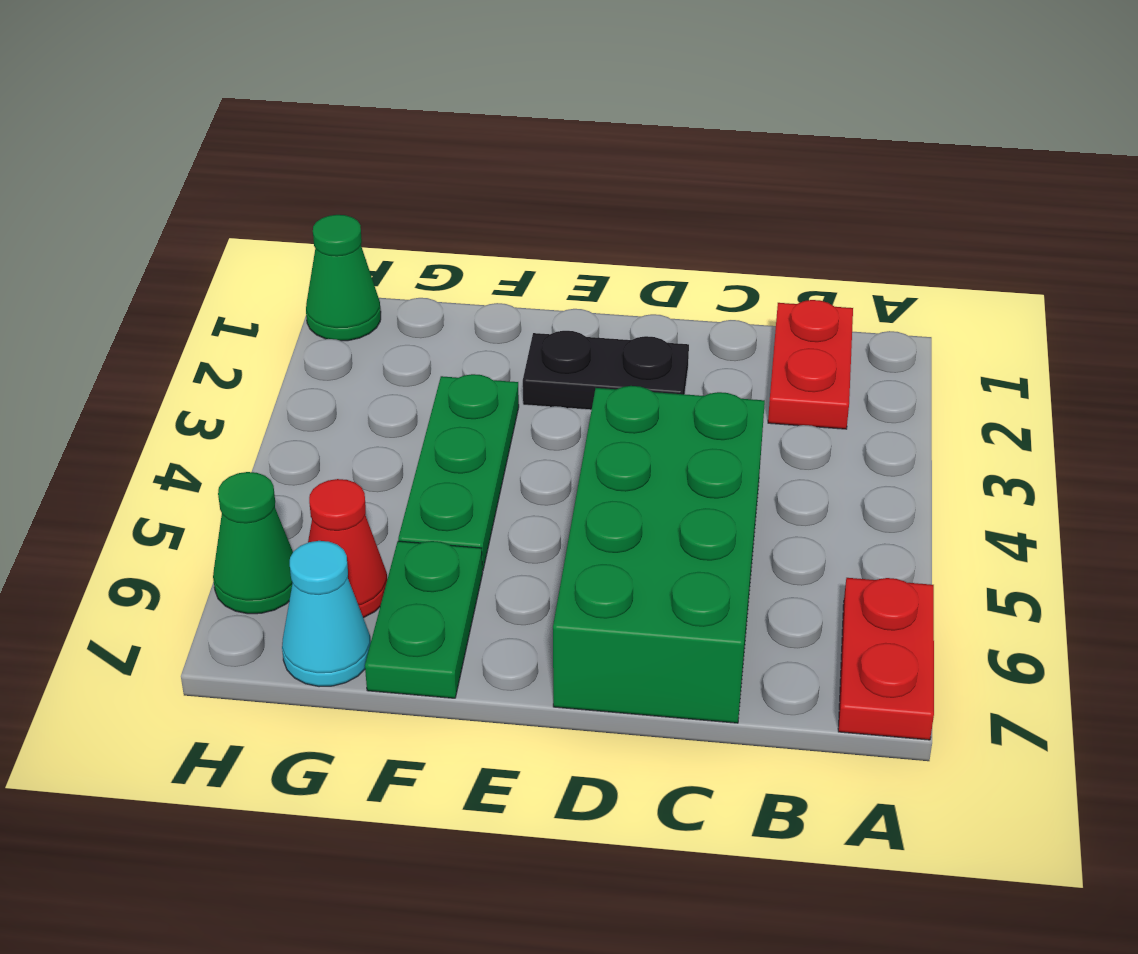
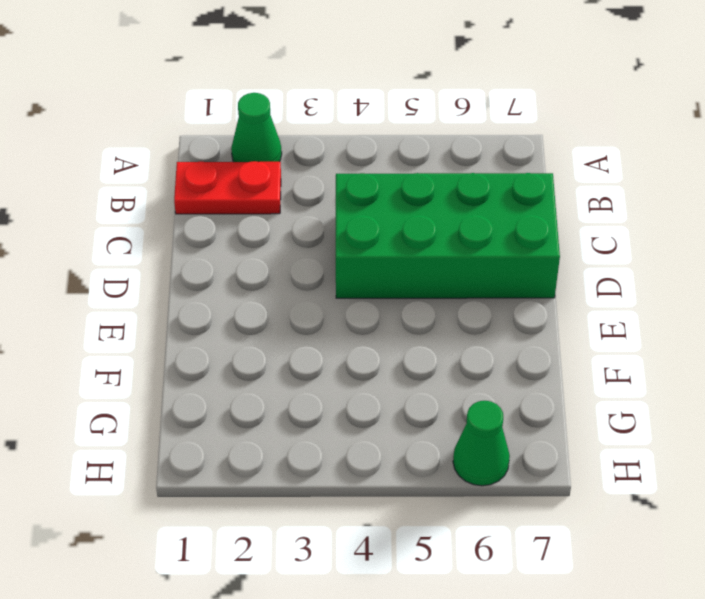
green 1x1 cone [231,93,282,162] -> green 1x1 cone moved to [306,215,381,341]
none -> red 1x2 plate [838,578,934,740]
none -> black 1x2 plate [523,331,689,410]

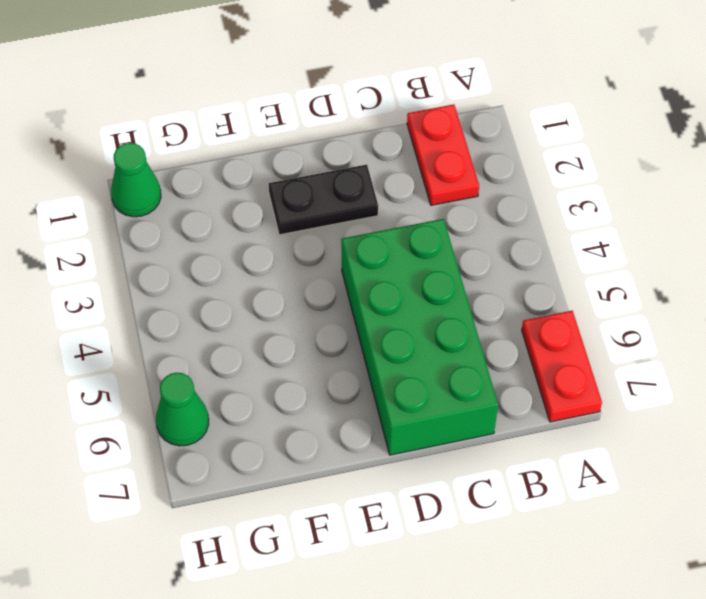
none -> green 1x3 plate [398,374,519,570]
none -> green 1x2 plate [365,541,483,698]

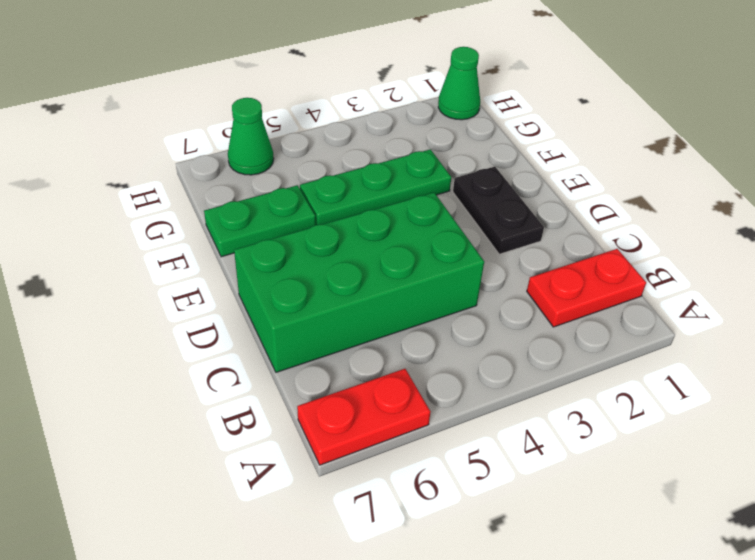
none -> red 1x1 cone [308,479,387,618]
none -> cyan 1x1 cone [282,541,371,687]

